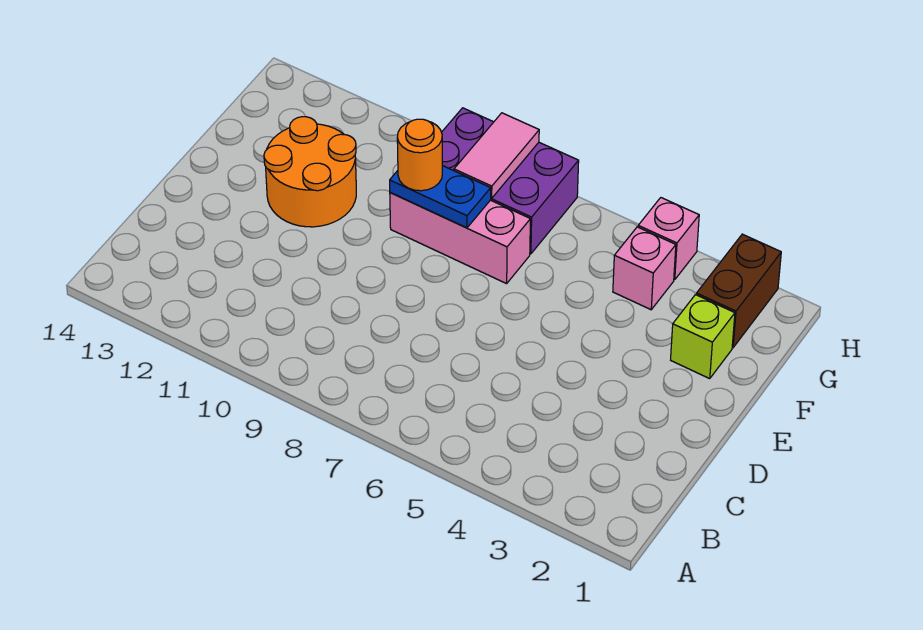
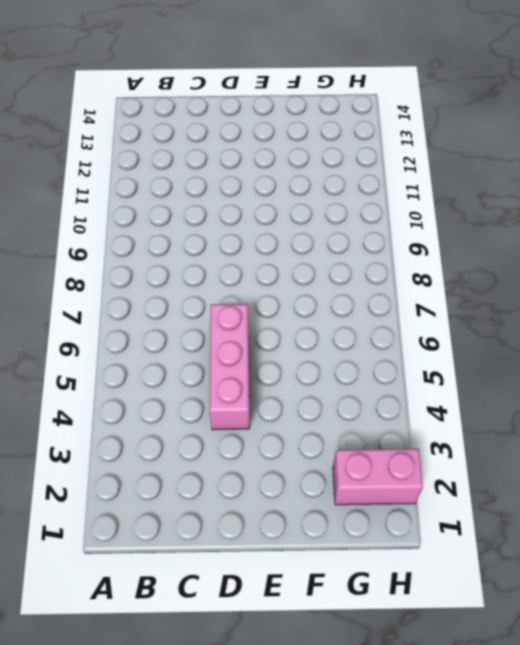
pink 1x3 brick [210,304,250,430] -> pink 1x3 brick moved to [390,192,530,284]
pink 1x2 brick [333,449,423,505] -> brown 1x2 brick [696,234,781,348]
none -> orange 2x2 round brick [264,117,356,227]
none -> lime 1x1 brick [671,295,735,378]

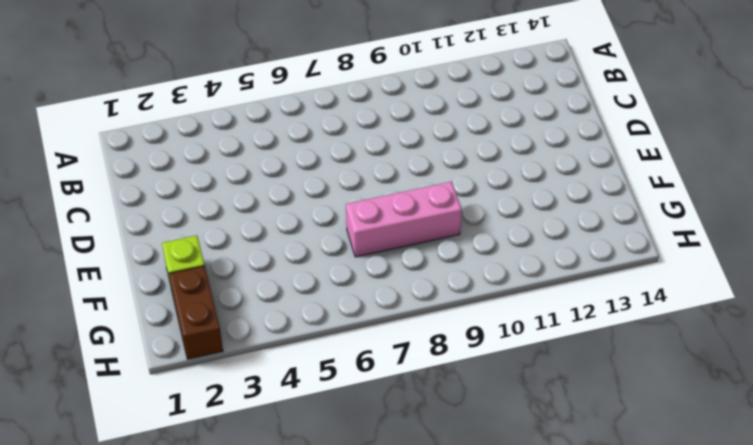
none -> orange 2x2 round brick [264,117,356,227]
none -> pink 1x1 brick [613,227,676,310]

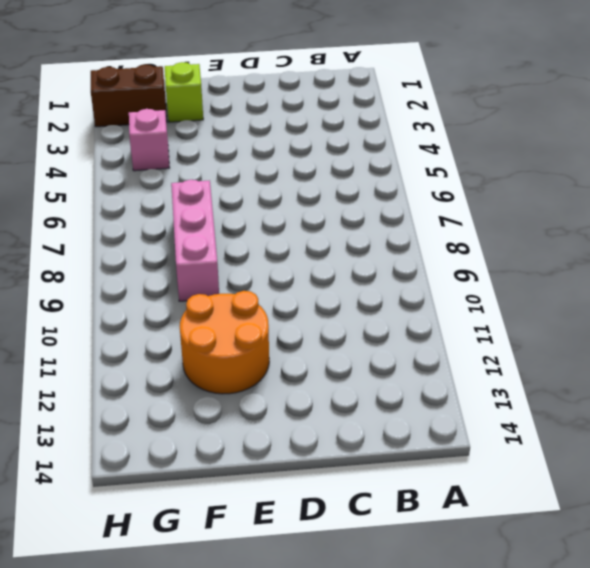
none -> purple 2x3 brick [441,108,579,254]
none -> pink 1x1 brick [638,198,699,280]

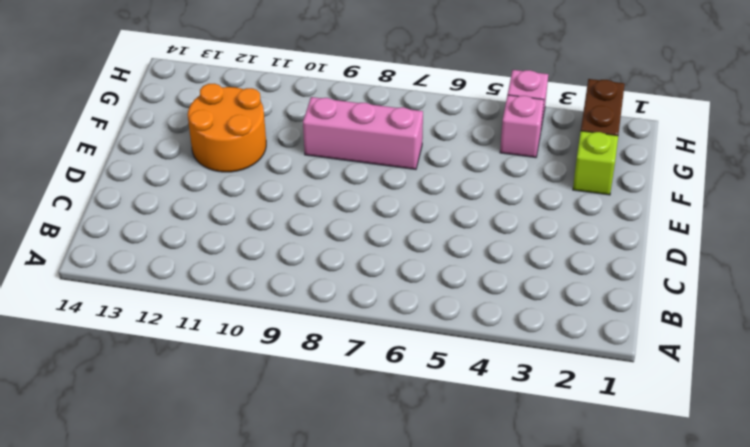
none -> purple 2x3 brick [441,108,579,254]
none -> blue 1x2 plate [390,166,491,228]

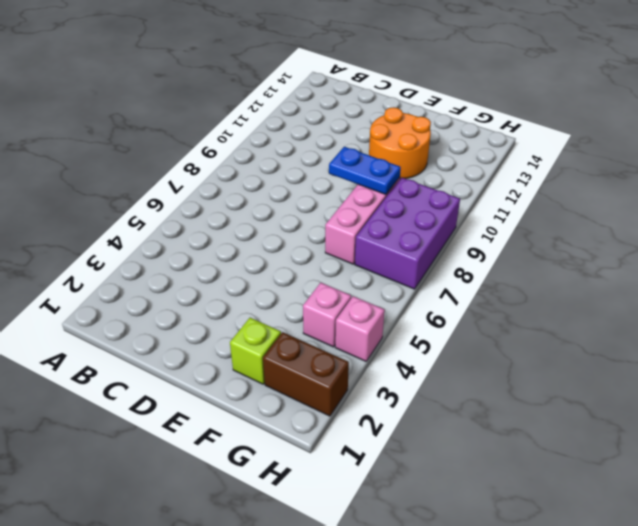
blue 1x2 plate [329,147,401,195] -> blue 1x2 plate turned to [390,166,491,228]
none -> pink 1x2 tile [454,113,539,198]
none -> orange 1x1 round brick [397,119,442,191]

